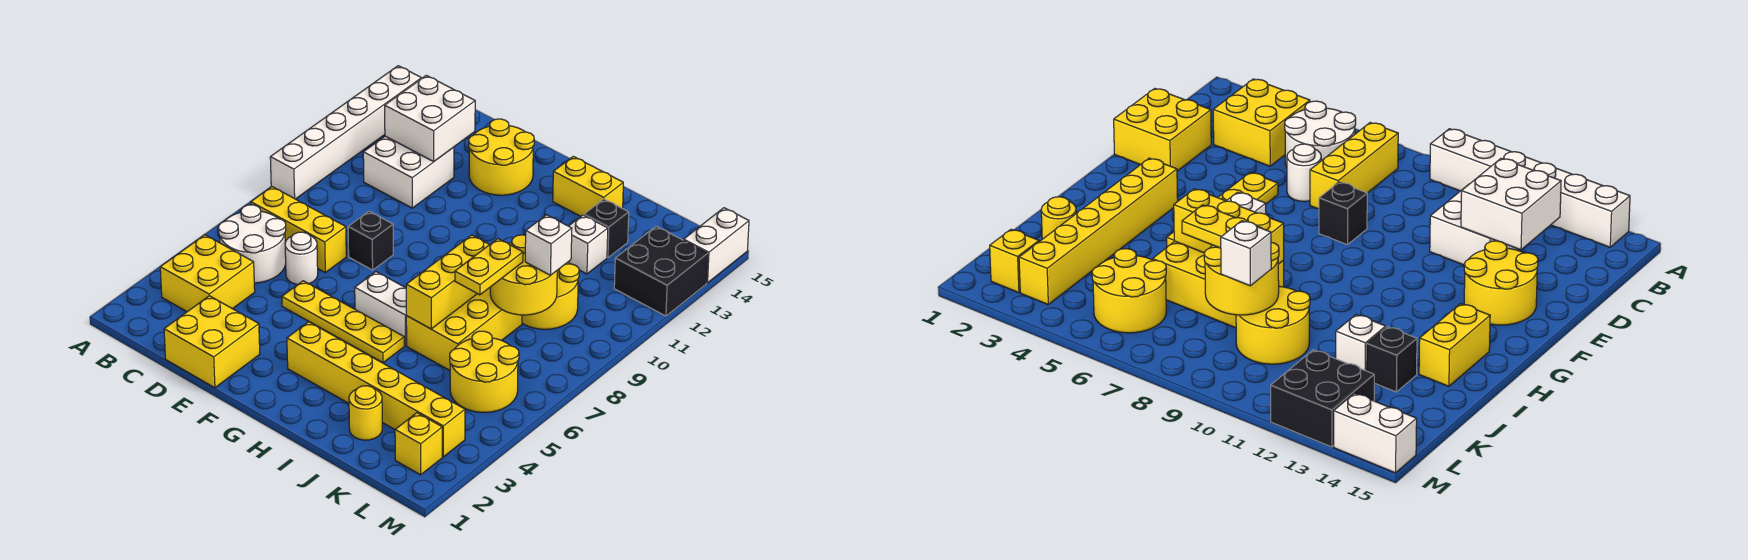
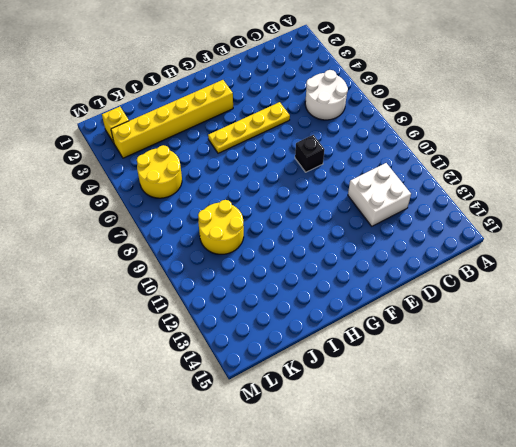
none -> white 1x6 brick [270,66,421,199]
none -> yellow 2x2 brick [160,235,255,312]
none -> yellow 1x3 brick [251,187,346,272]

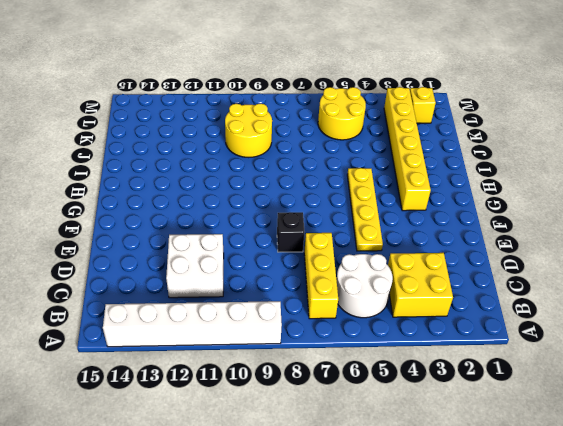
none -> yellow 2x2 brick [164,296,260,388]
none -> white 1x1 round brick [285,232,318,285]
none -> yellow 2x2 round brick [468,119,534,195]

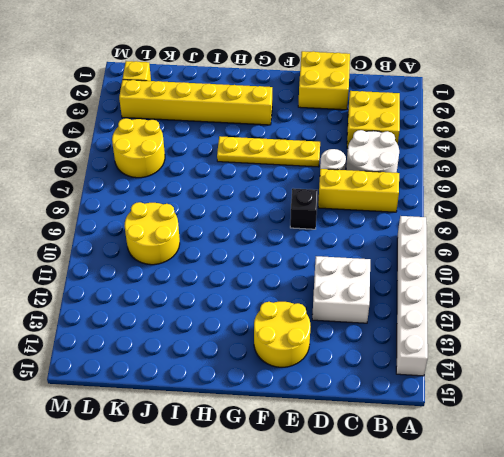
none -> white 1x2 brick [355,272,407,346]
none -> yellow 1x2 brick [553,156,623,216]
none -> yellow 2x3 brick [406,288,522,370]

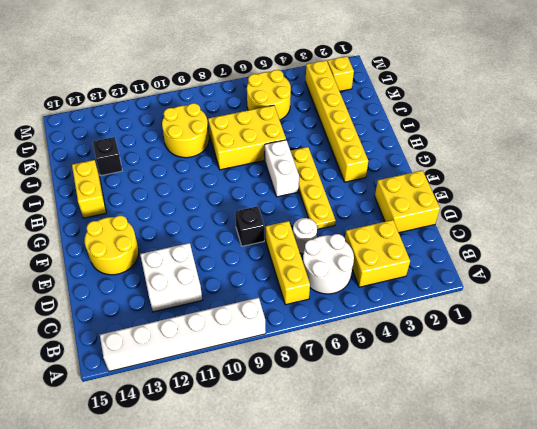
none -> yellow 1x1 round brick [349,386,382,440]
none -> white 1x1 brick [569,215,608,274]
none -> black 2x2 brick [614,226,708,316]

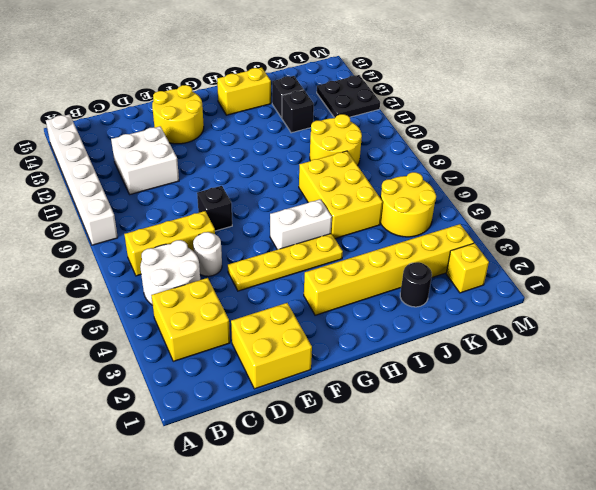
black 1x1 round brick [400,262,432,307] -> yellow 1x1 round brick [349,386,382,440]
black 1x1 brick [282,90,314,133] -> white 1x1 brick [569,215,608,274]
black 2x2 plate [317,75,380,118] -> black 2x2 brick [614,226,708,316]
none -> white 1x2 brick [684,208,749,283]
none -> white 2x2 brick [385,75,475,161]
none -> yellow 1x3 brick [406,235,489,329]

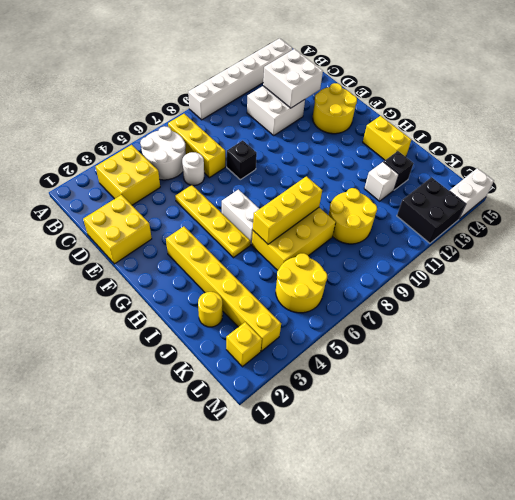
none -> yellow 2x2 round brick [490,235,557,315]
none -> yellow 1x2 plate [455,239,523,295]
none -> white 1x1 brick [525,215,572,275]

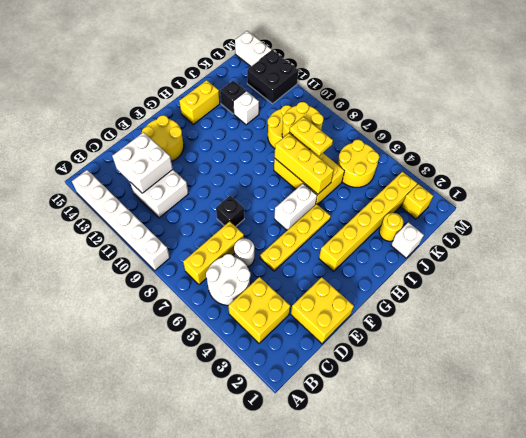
white 1x1 brick [391,222,424,258] -> white 1x1 brick moved to [525,215,572,275]

